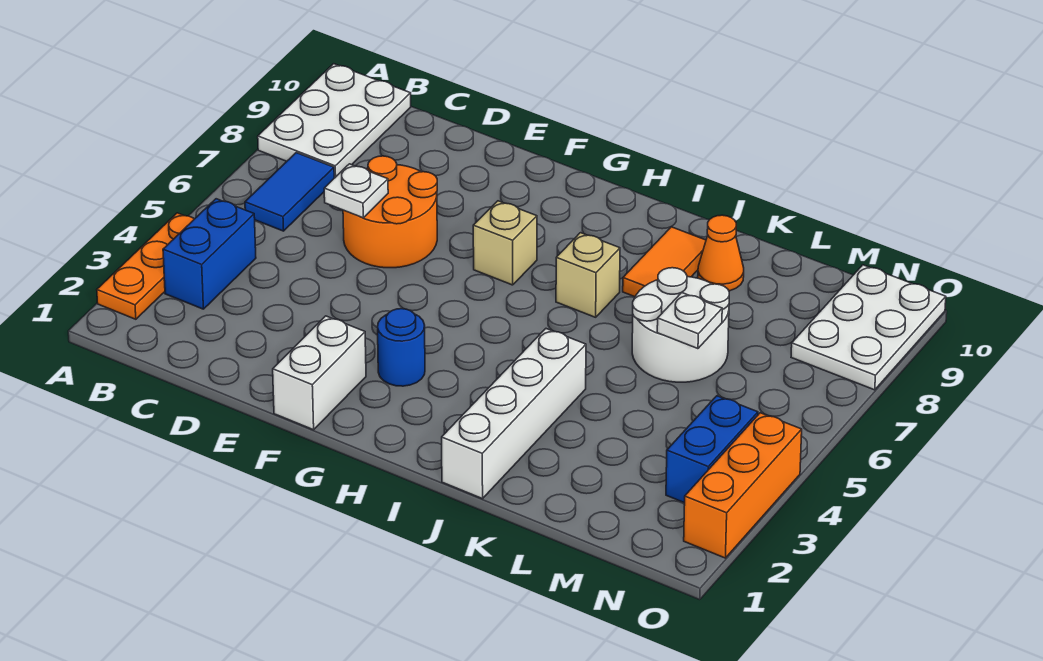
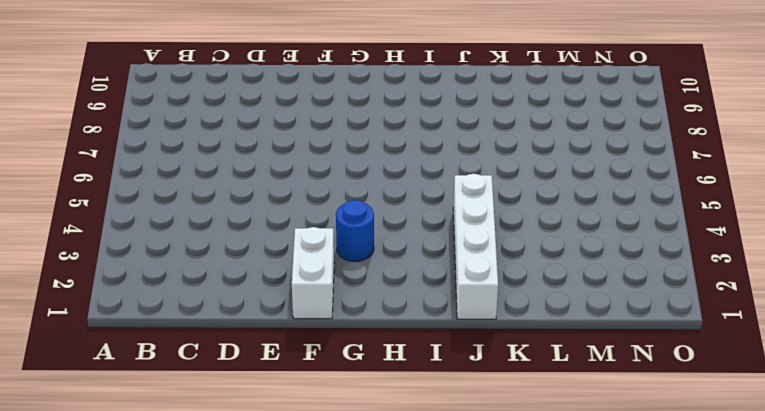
none -> orange 1x3 plate [97,213,194,319]
none -> white 2x3 plate [258,64,411,178]
none -> blue 1x2 brick [163,199,256,309]

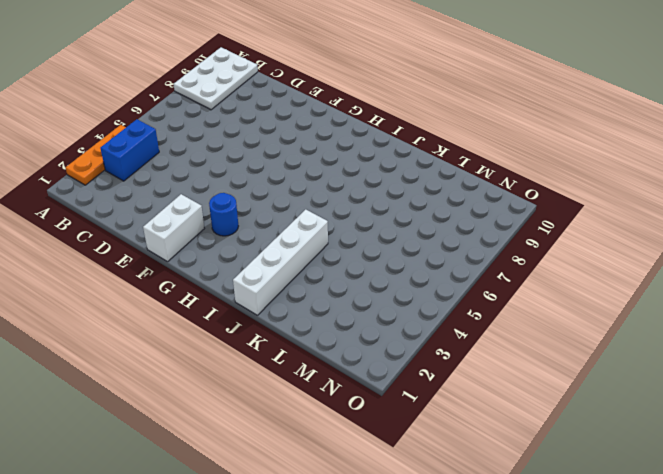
none -> blue 1x2 tile [245,153,334,231]
none -> orange 2x2 round brick [343,156,437,268]
none -> tan 1x1 brick [473,201,537,285]

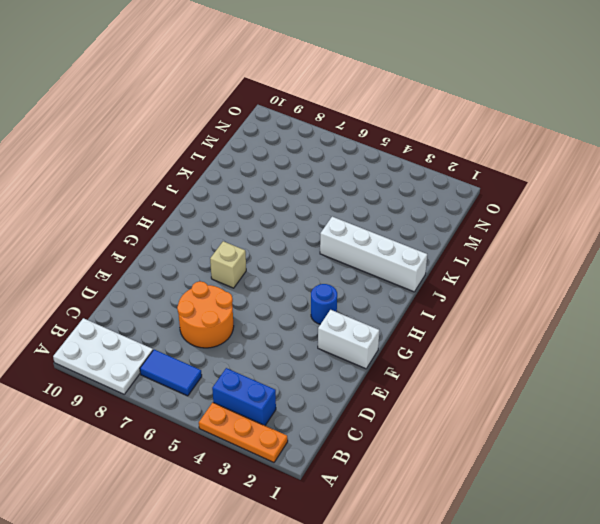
none -> tan 1x1 brick [556,233,620,317]
none -> orange 1x2 tile [623,227,706,297]
none -> white 2x2 round brick [632,268,729,382]

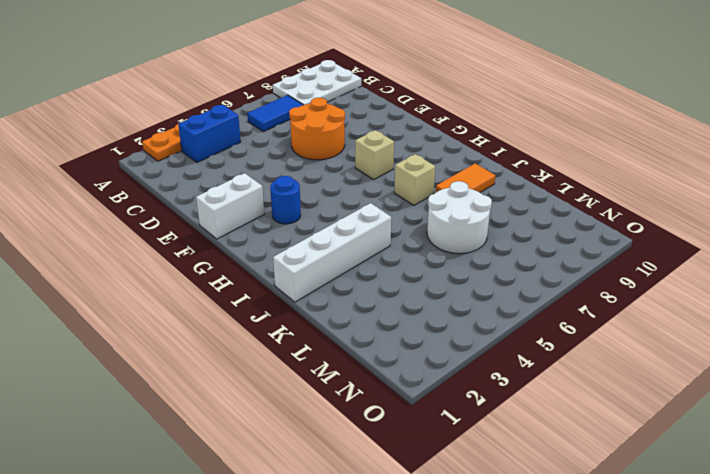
none -> orange 1x1 cone [698,215,744,291]
none -> blue 1x2 brick [666,396,758,503]
none -> white 2x3 plate [791,265,946,390]

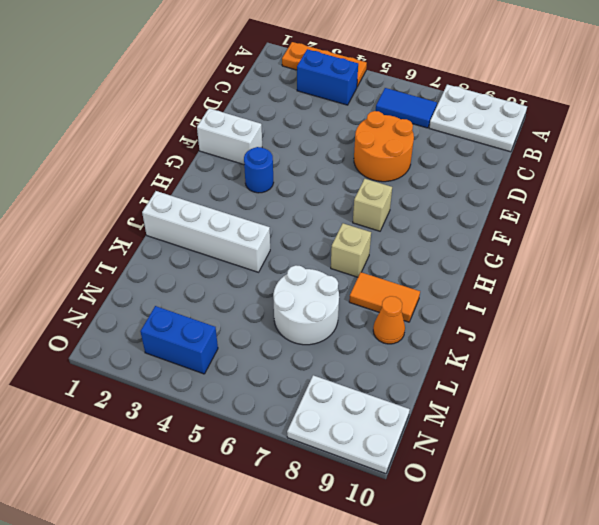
none -> orange 1x3 brick [684,413,802,558]
none -> white 1x1 plate [324,164,388,218]
none -> white 1x1 plate [657,293,722,349]

